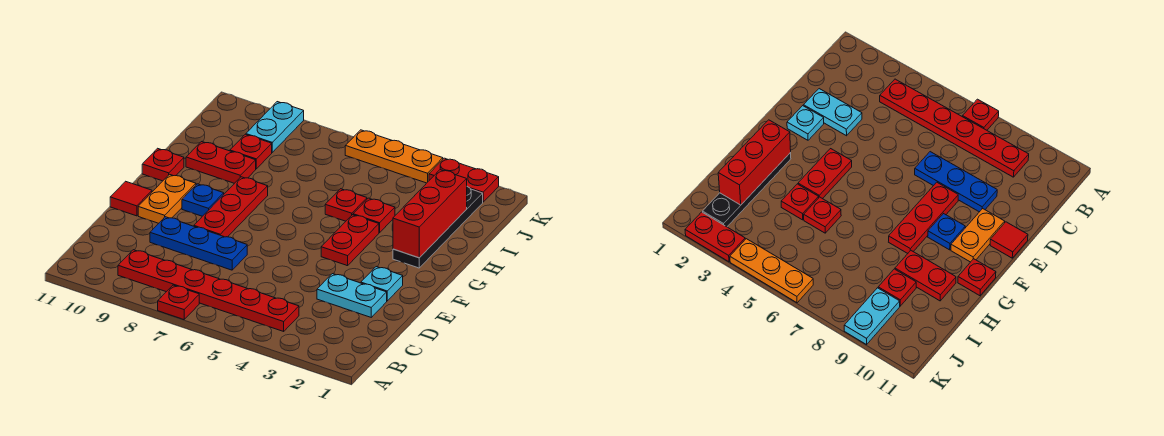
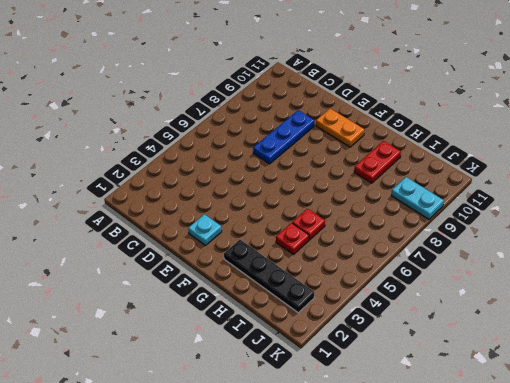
none -> red 1x1 plate [158,285,199,320]
none -> red 1x6 plate [118,250,299,331]
none -> cyan 1x2 plate [317,274,387,317]

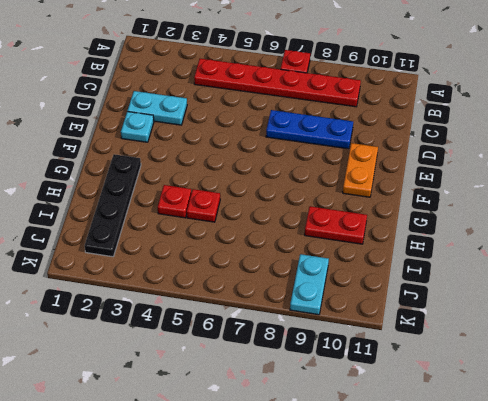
none -> red 1x3 plate [194,177,268,237]
none -> red 1x1 tile [110,181,152,216]
none -> red 1x2 plate [321,215,379,266]

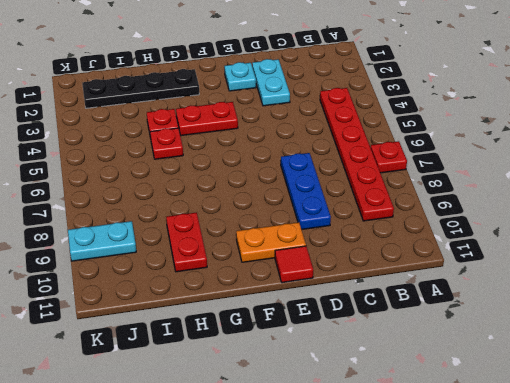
none -> red 1x3 plate [194,177,268,237]
none -> blue 1x1 plate [182,184,224,216]
none -> red 1x1 plate [142,148,184,181]

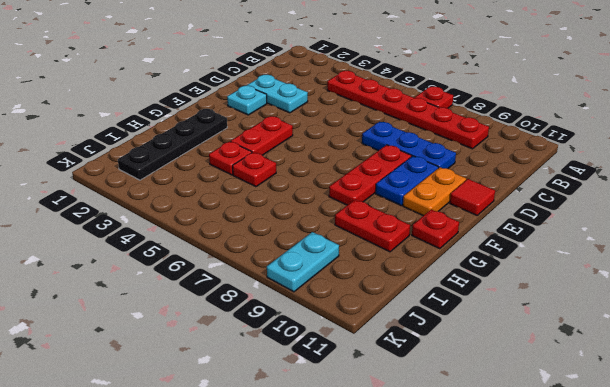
blue 1x2 plate [376,156,439,206] -> blue 1x1 plate [182,184,224,216]
none -> red 1x1 plate [230,134,272,169]
none -> red 1x2 plate [429,158,499,202]
none -> orange 1x3 plate [345,130,443,183]

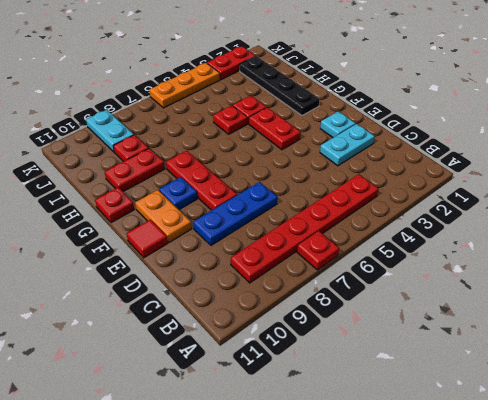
none -> red 1x3 brick [393,170,467,258]

